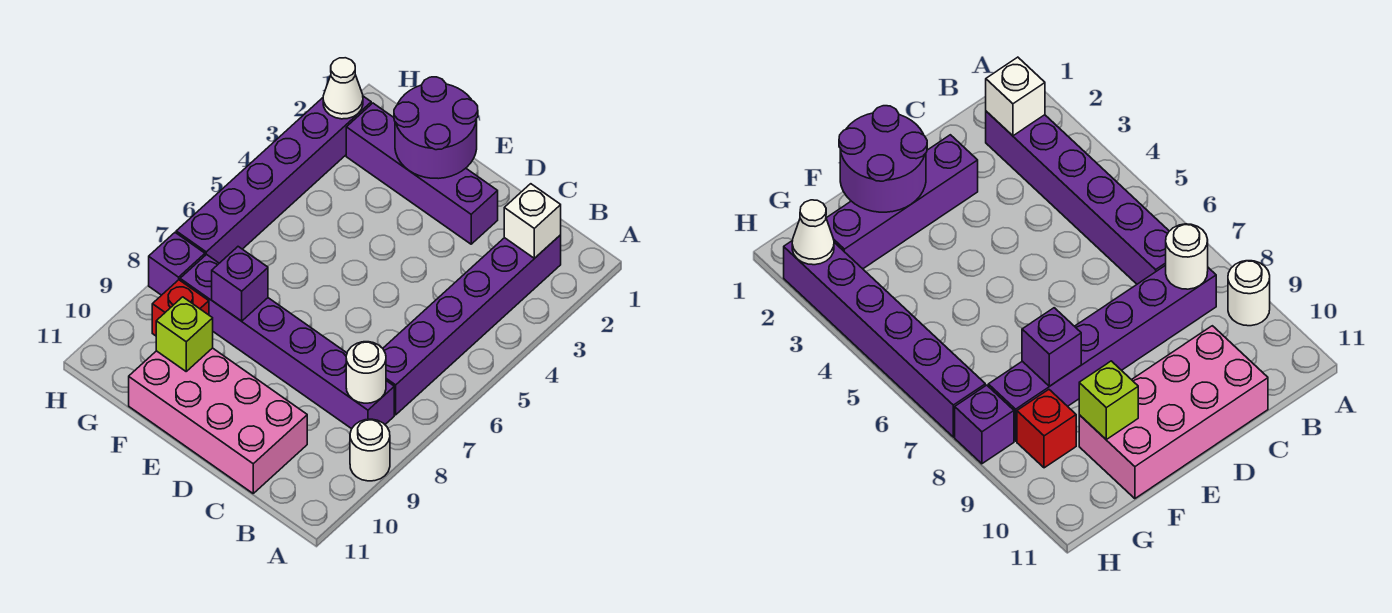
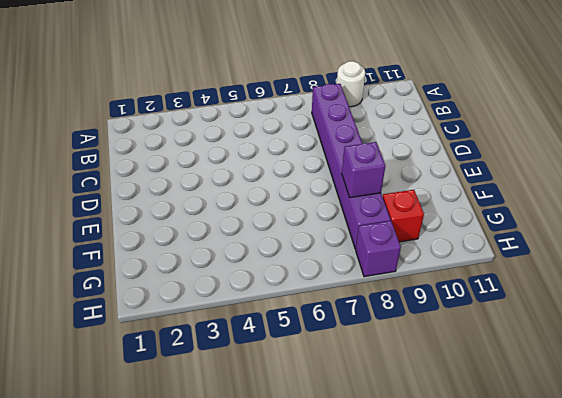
none -> purple 1x6 brick [383,235,561,415]
none -> pink 2x4 brick [129,348,307,493]
none -> purple 1x4 brick [346,103,498,244]

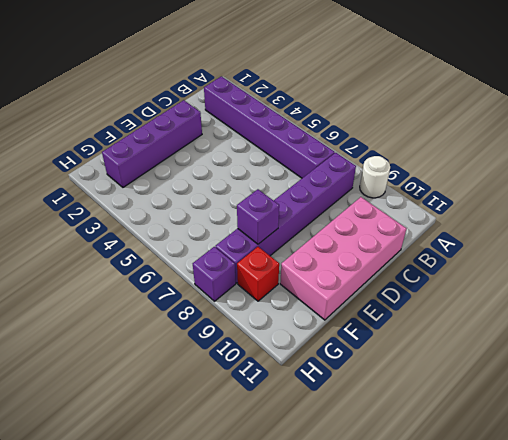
none -> purple 1x6 brick [176,96,371,263]
none -> white 1x1 brick [504,184,561,258]
none -> white 1x1 round brick [346,342,386,403]

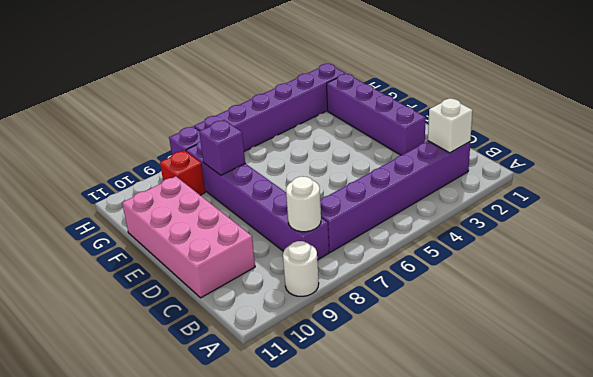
none -> purple 2x2 round brick [394,77,478,179]
none -> lime 1x1 brick [156,297,213,371]
none -> white 1x1 cone [323,58,363,119]

